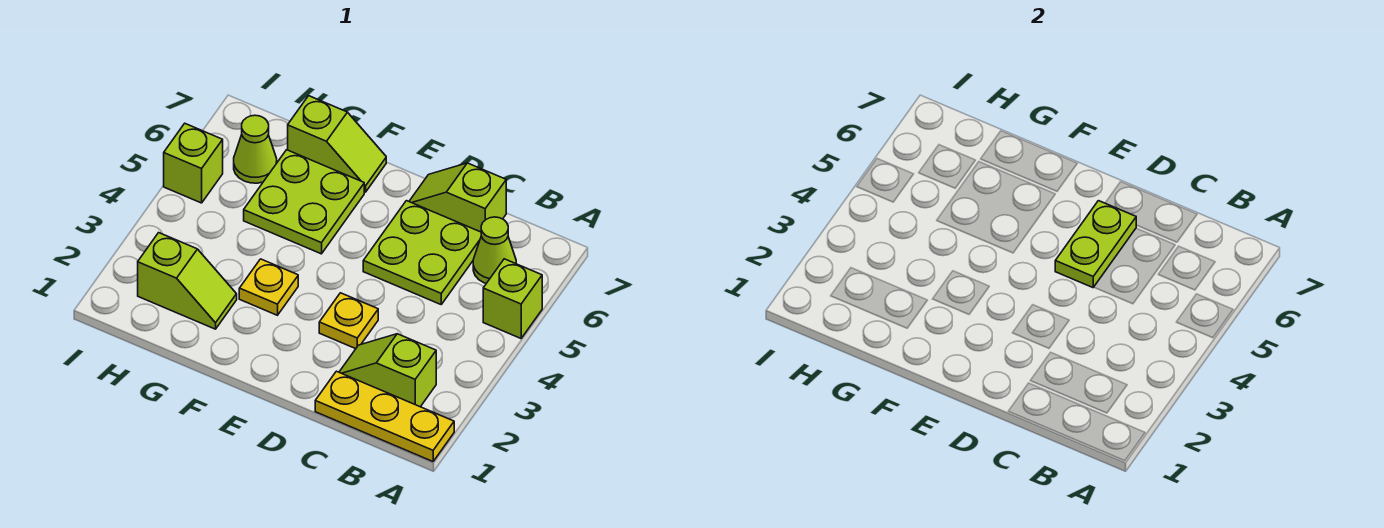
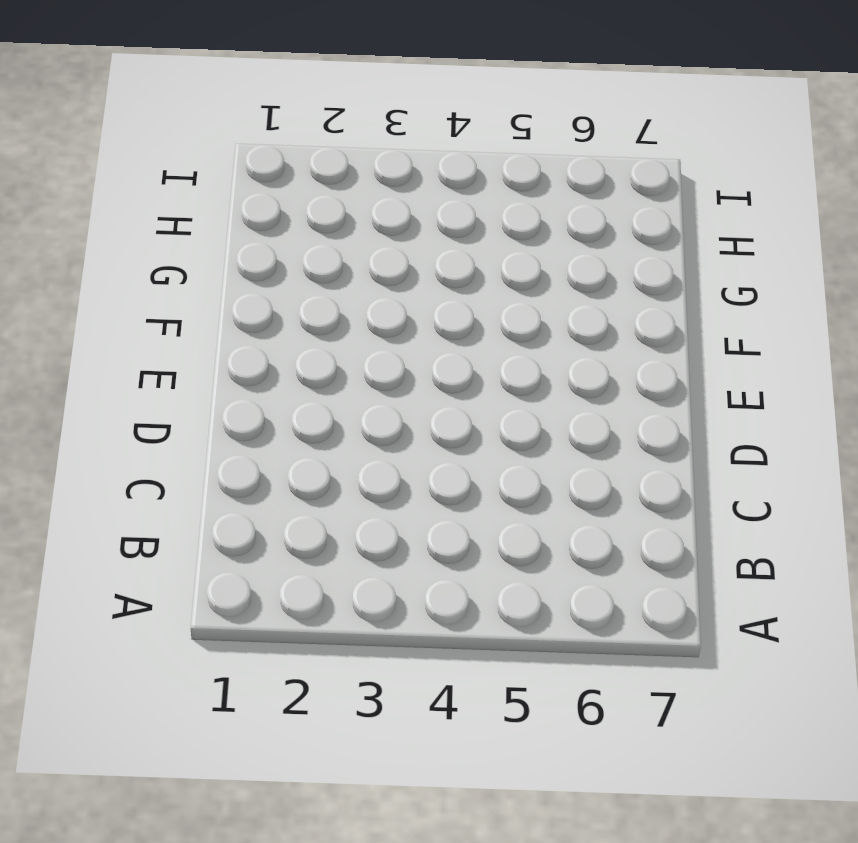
none -> yellow 1x3 plate [315,371,454,461]
none -> lime 1x1 brick [483,259,542,338]
none -> lime 1x2 slope [339,334,436,407]

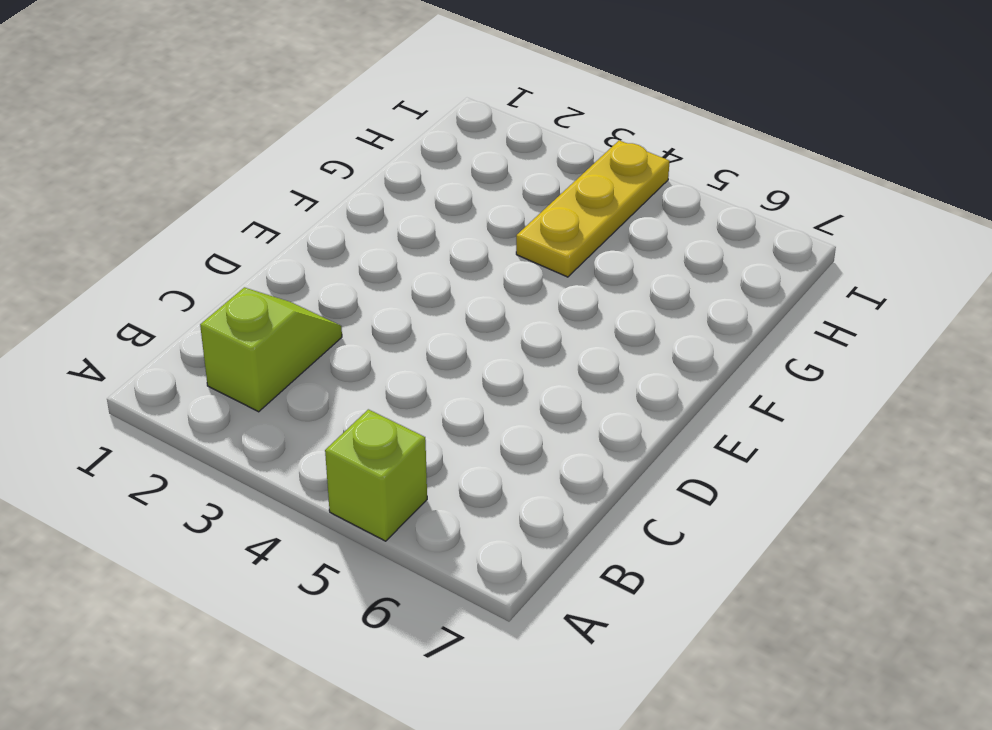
yellow 1x3 plate [516,140,670,277] -> yellow 1x3 plate moved to [315,371,454,461]
none -> lime 1x1 cone [473,217,516,283]
none -> lime 2x2 plate [363,201,481,304]
none -> lime 1x2 slope [409,163,506,232]

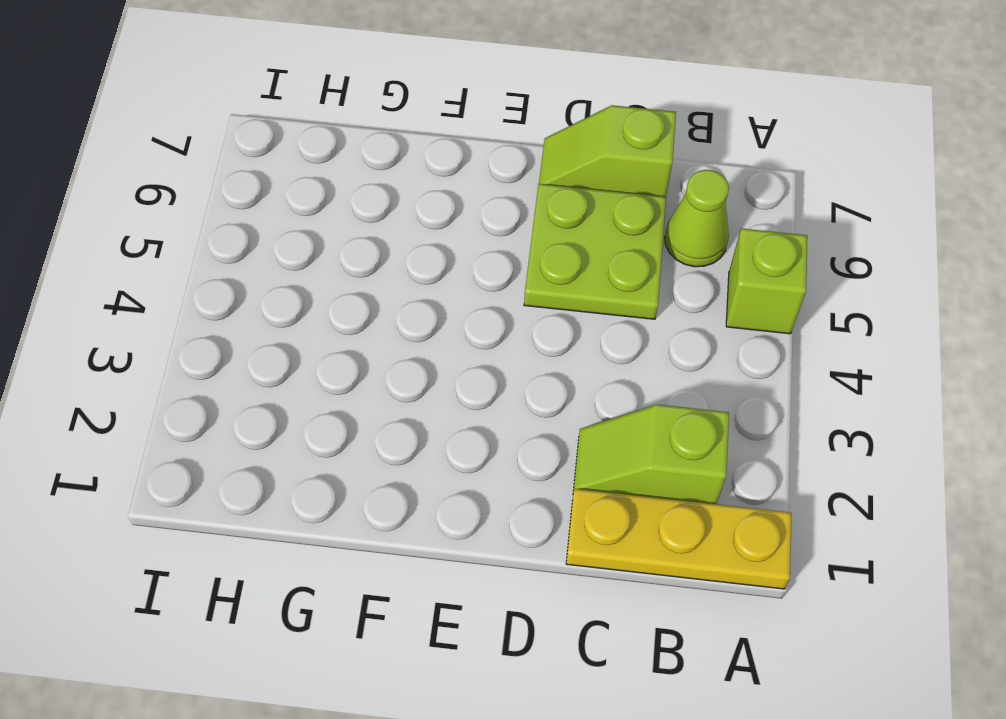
none -> yellow 1x1 plate [319,293,378,349]
none -> yellow 1x1 plate [239,259,298,315]
none -> lime 2x2 plate [244,150,364,254]

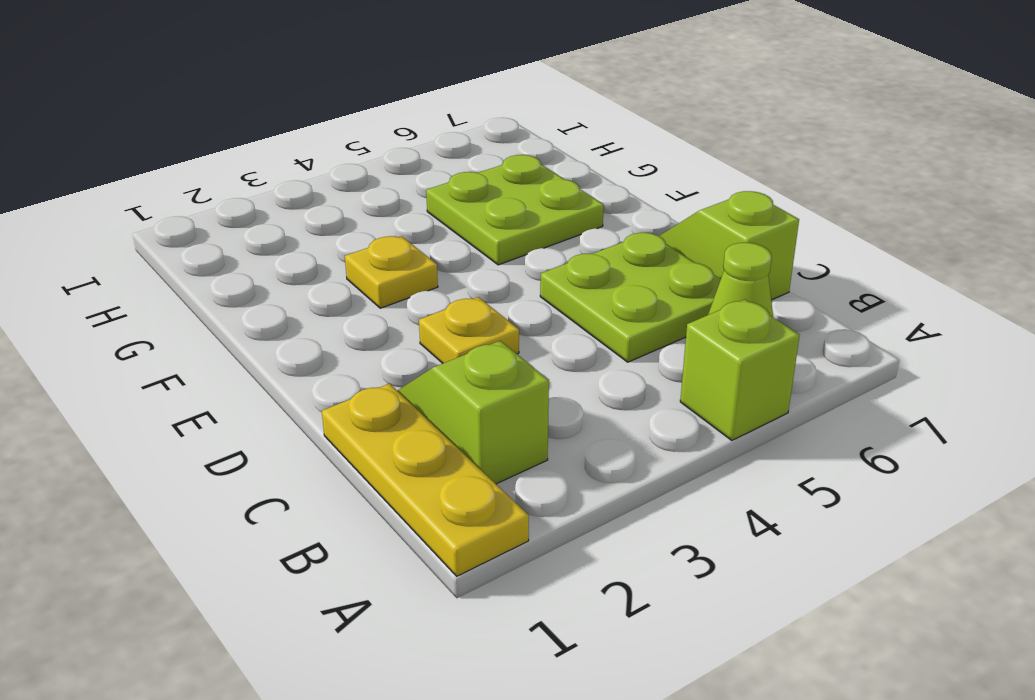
none -> lime 1x2 slope [288,96,386,192]
none -> lime 1x2 slope [138,233,237,329]
none -> lime 1x1 cone [234,115,277,183]

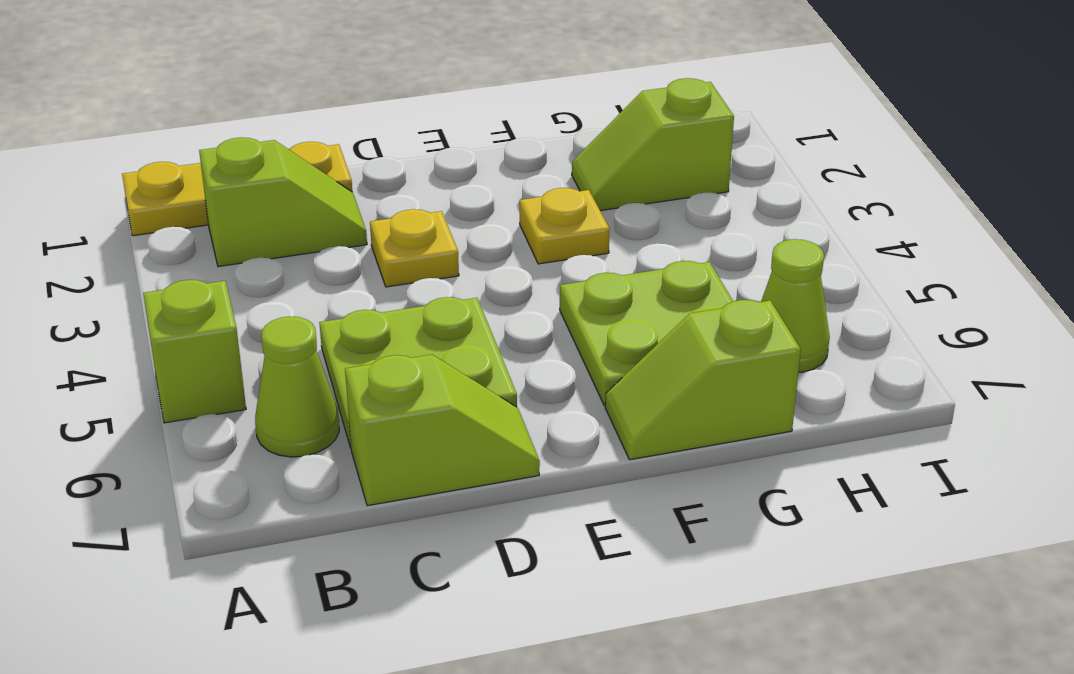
none -> lime 1x1 brick [164,123,223,203]
none -> lime 1x2 plate [1055,201,1136,288]

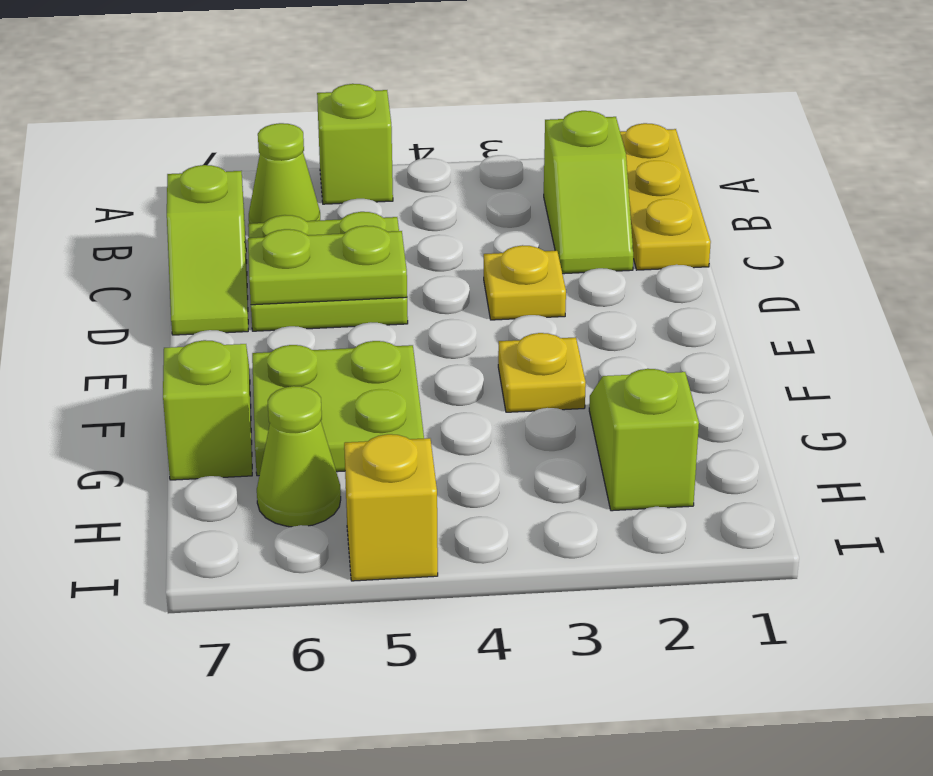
yellow 1x1 brick [344,434,438,581] -> lime 1x1 brick [164,123,223,203]

